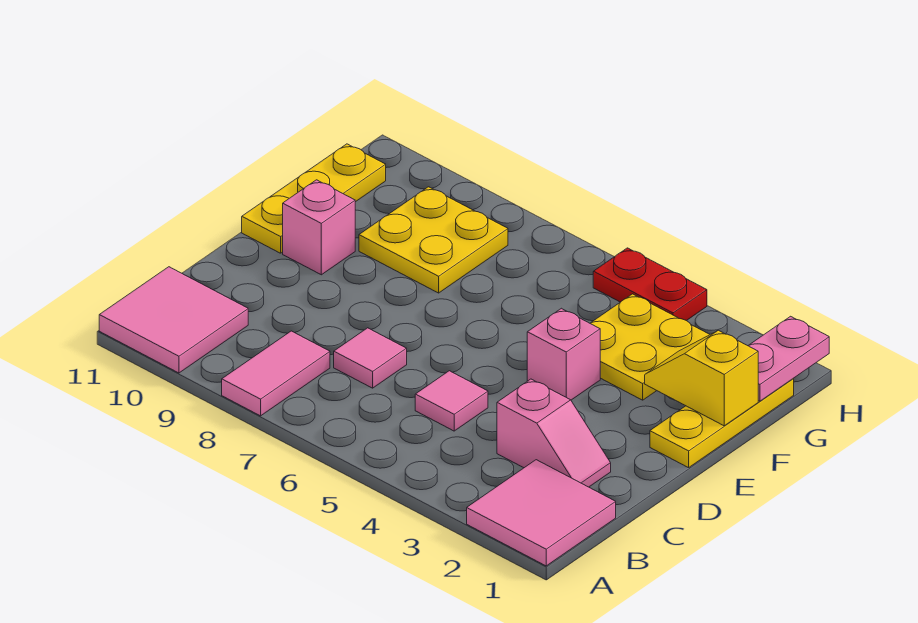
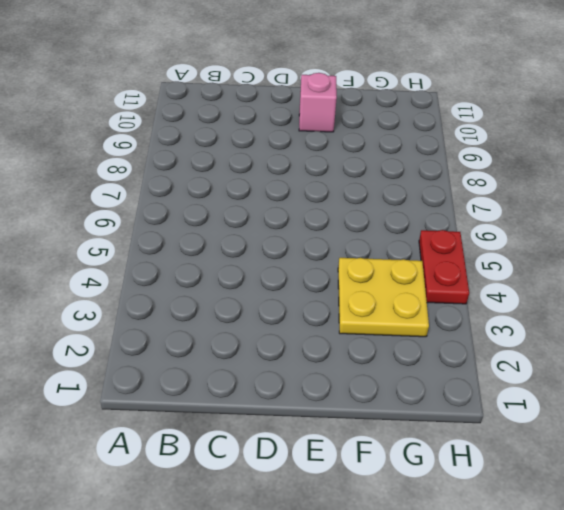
none -> pink 2x2 tile [467,460,616,566]
none -> pink 1x2 tile [222,331,330,416]
none -> pink 2x2 tile [99,267,248,373]

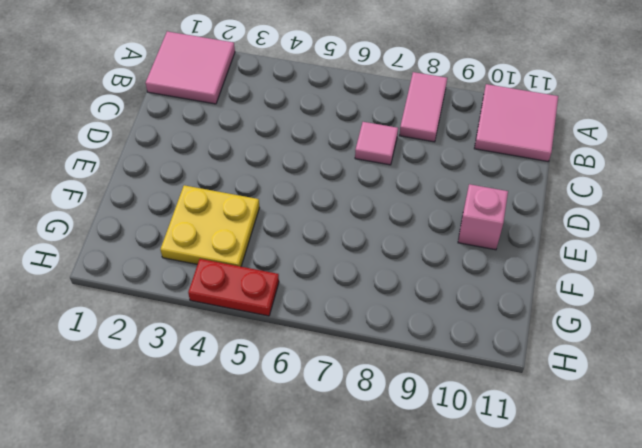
none -> pink 1x2 slope [497,379,611,487]
none -> pink 1x1 tile [415,371,488,431]
none -> yellow 1x3 plate [650,378,794,468]

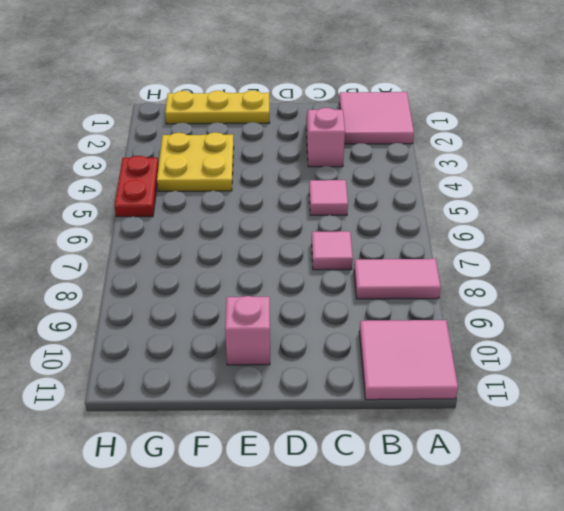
none -> pink 1x1 brick [527,308,600,400]
none -> yellow 1x3 plate [242,144,386,253]
none -> yellow 2x2 plate [359,187,508,293]

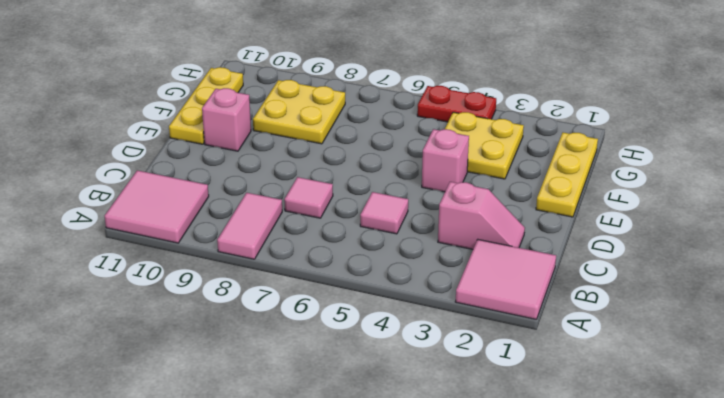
none -> yellow 1x2 slope [645,330,758,426]
none -> pink 1x2 plate [748,316,829,401]

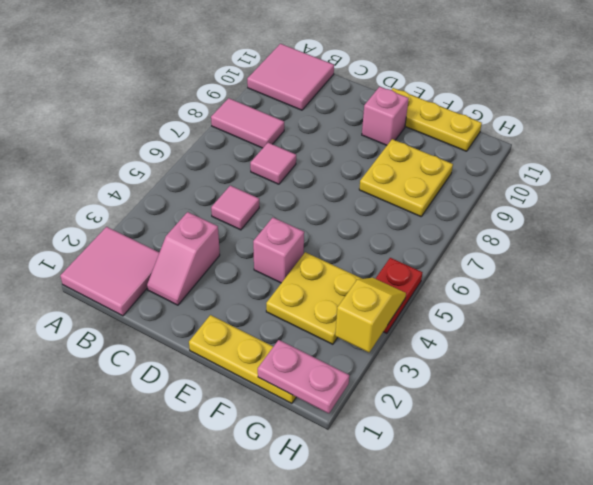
yellow 1x2 slope [335,278,406,352] -> yellow 1x2 slope moved to [645,330,758,426]

